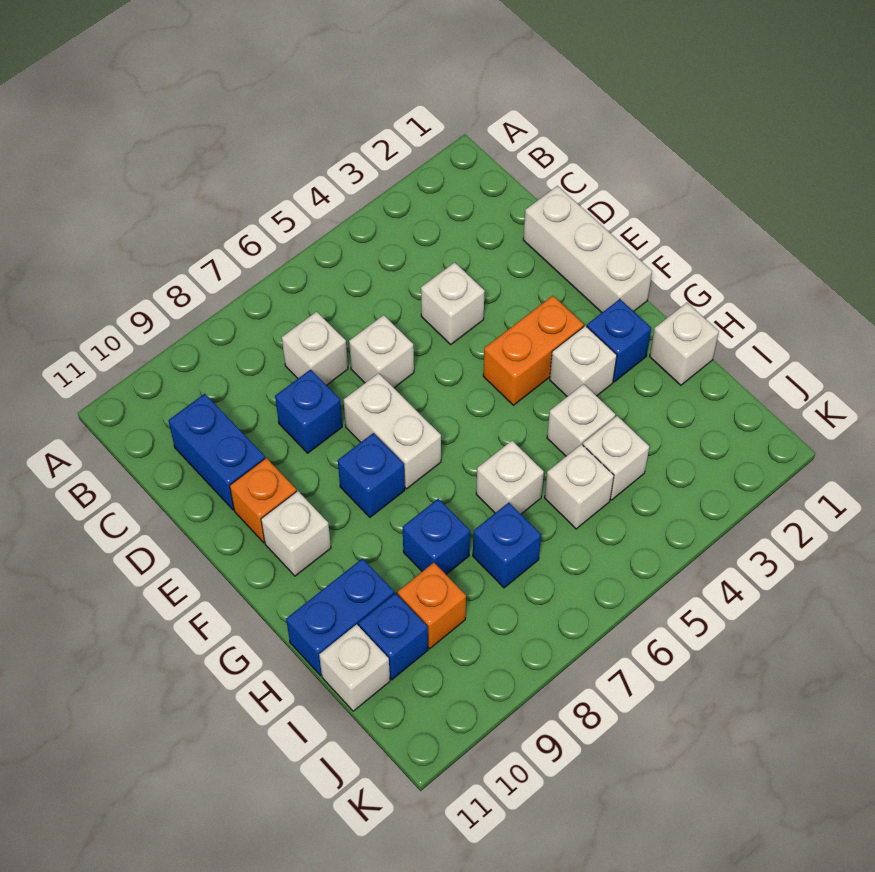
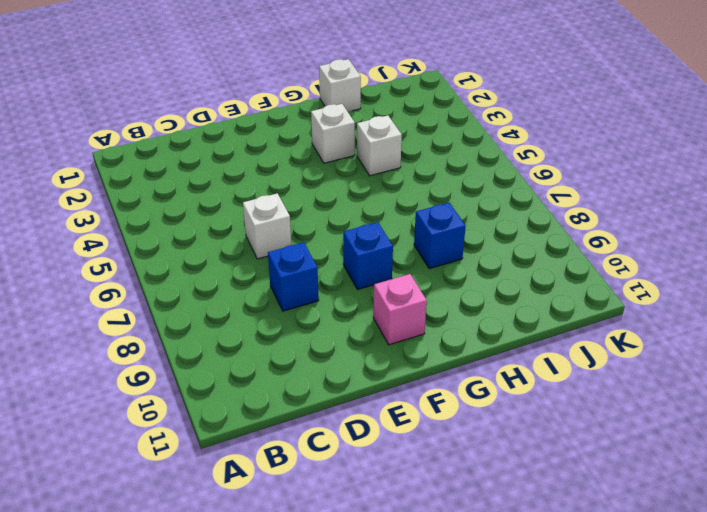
pink 1x1 brick [373,274,427,345] -> white 1x1 brick [261,491,331,576]
none -> white 1x1 brick [282,312,348,385]
none -> blue 1x2 brick [168,394,265,510]
none -> white 1x3 brick [523,186,652,312]

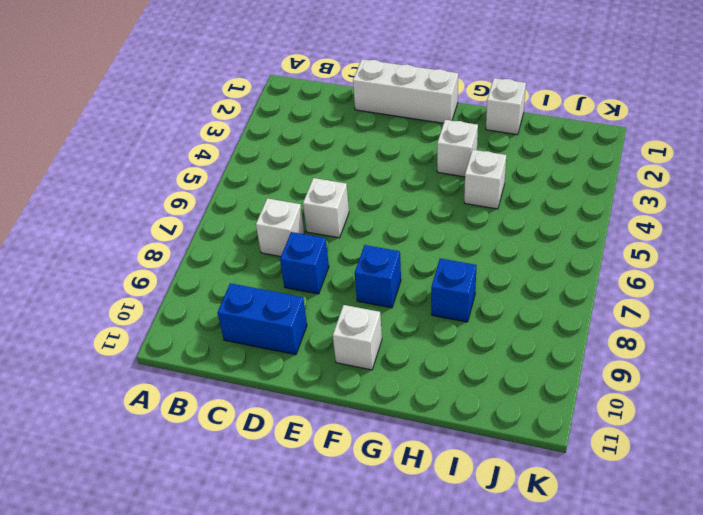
none -> white 1x1 brick [421,262,485,344]
none -> white 1x2 brick [344,373,441,489]
none -> orange 1x1 brick [230,458,297,543]

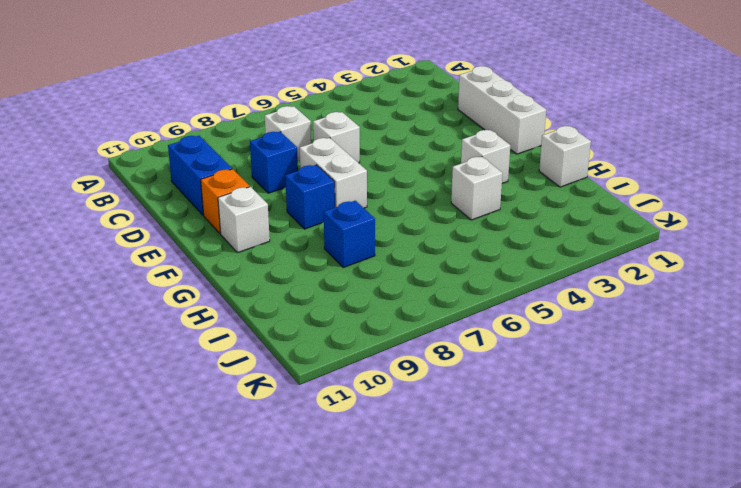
none -> white 1x1 brick [421,262,485,344]
none -> orange 1x2 brick [483,296,584,405]
none -> blue 1x1 brick [587,299,651,382]

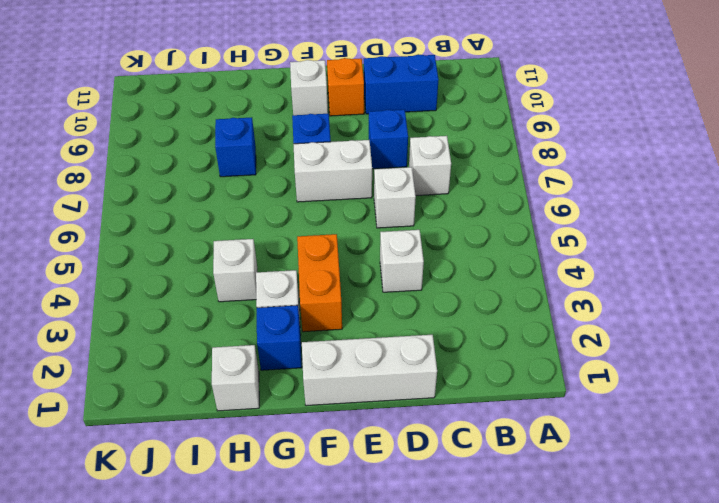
none -> white 1x1 brick [476,441,544,514]
none -> blue 1x2 brick [286,559,394,676]
none -> white 1x1 brick [583,416,649,500]

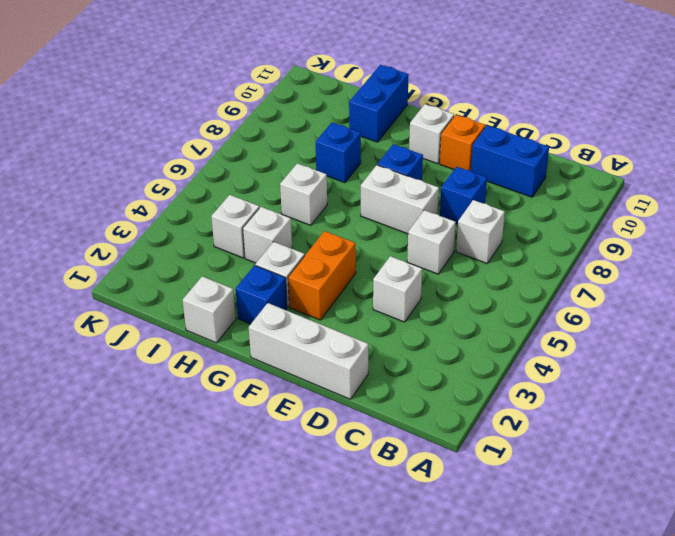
none -> white 1x1 brick [545,444,614,529]
none -> blue 1x1 brick [473,503,541,588]
none -> orange 1x1 brick [398,563,466,649]

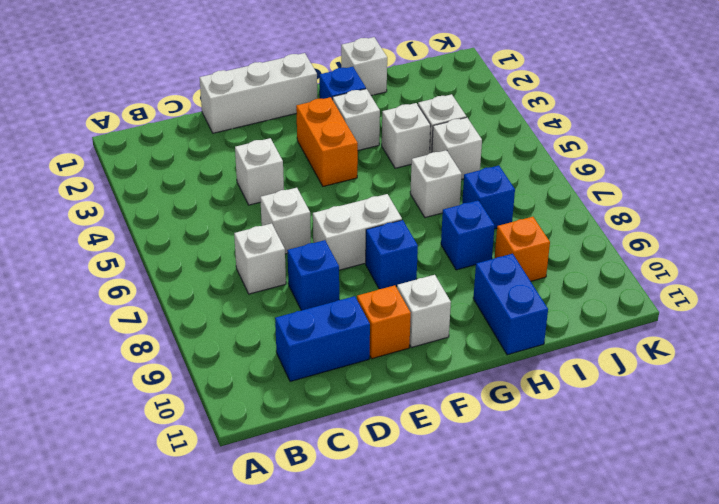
none -> blue 1x1 brick [359,593,428,680]
none -> white 1x1 brick [319,624,390,711]

